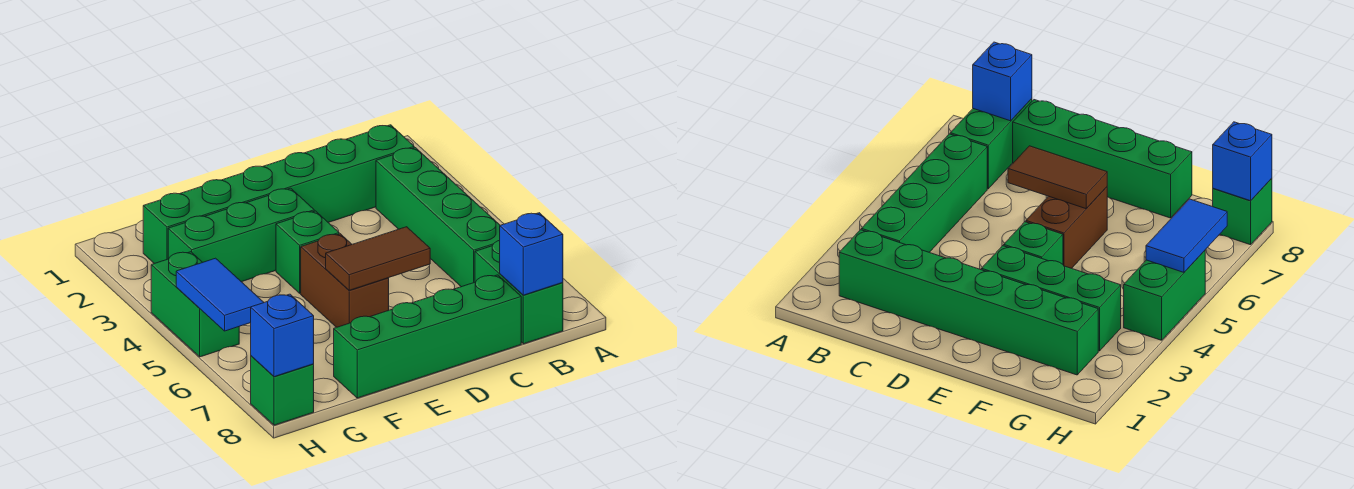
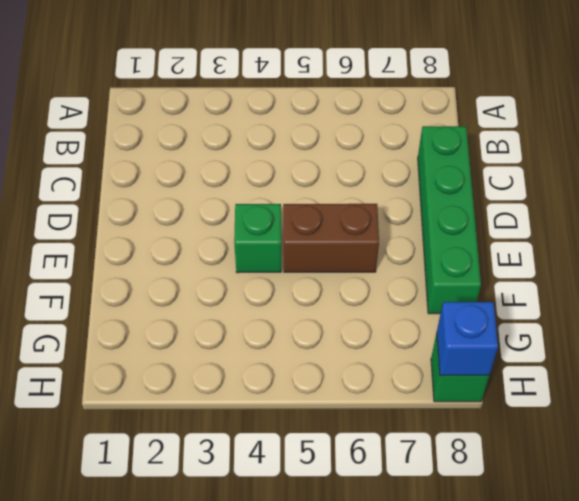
none -> green 1x6 brick [143,125,414,264]
none -> green 1x4 brick [376,148,500,287]
none -> green 1x2 brick [475,240,563,344]

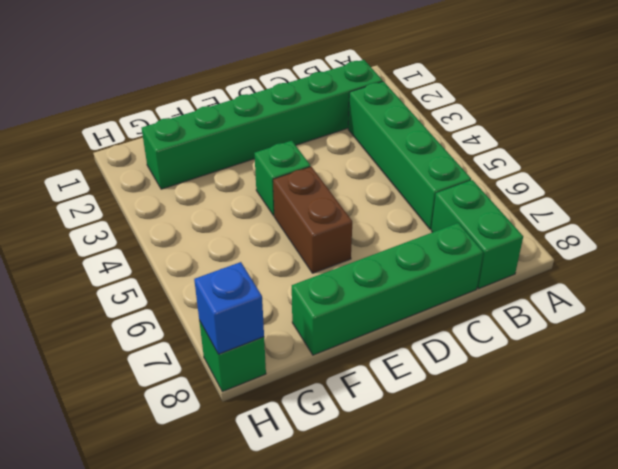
none -> green 1x3 brick [168,188,314,282]
none -> green 1x2 brick [151,252,239,357]
none -> blue 1x1 brick [500,213,563,295]

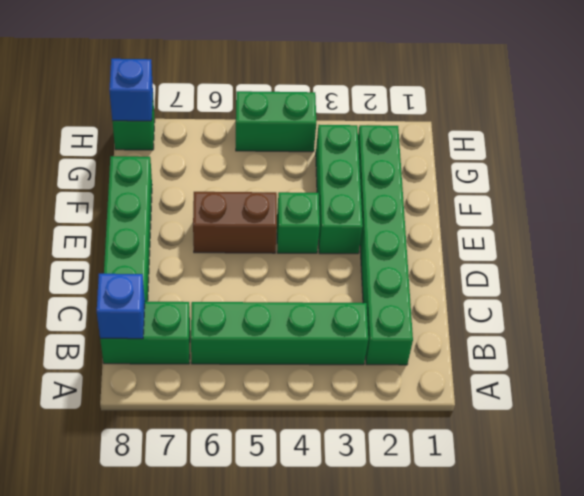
none -> brown 1x2 tile [326,227,430,290]
none -> blue 1x2 tile [176,258,264,331]

